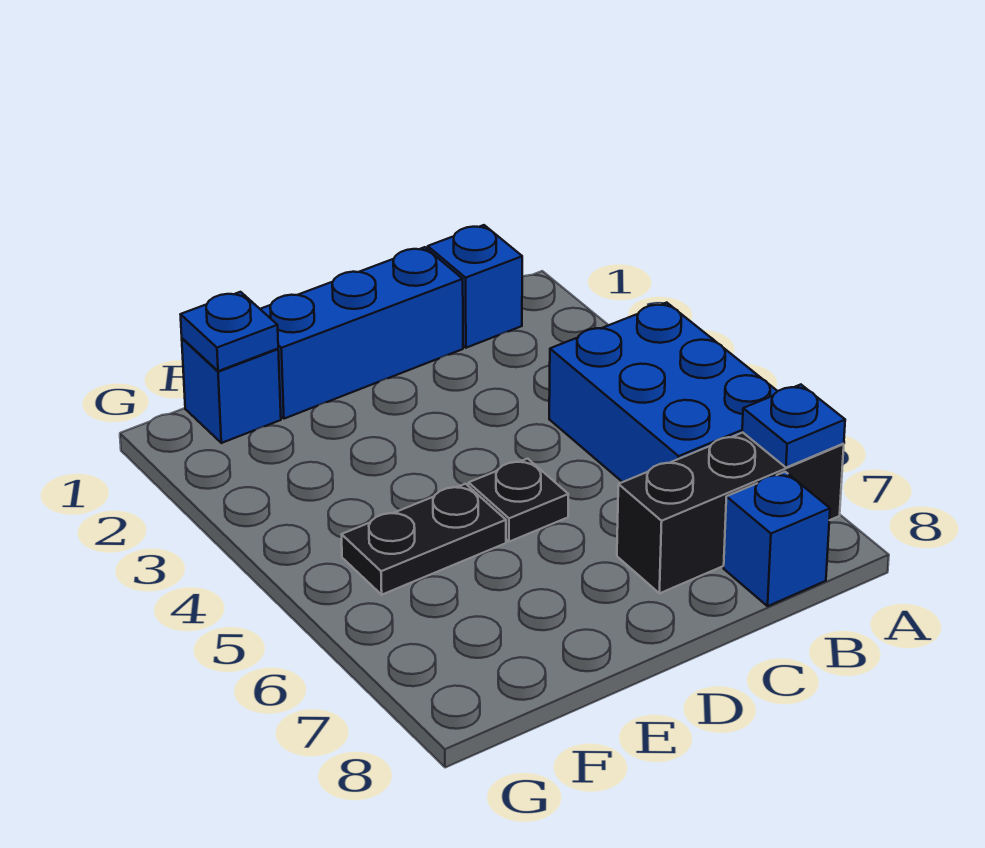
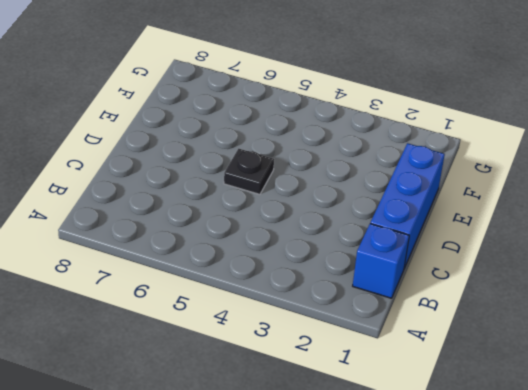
none -> blue 2x3 brick [549,303,777,482]
none -> black 1x3 brick [617,433,844,593]

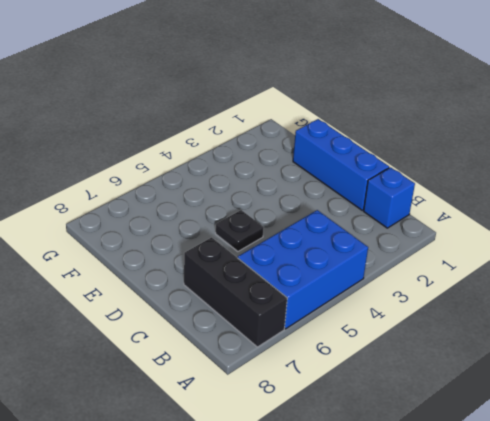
none -> blue 1x1 brick [724,472,830,606]
none -> black 1x2 plate [342,484,506,595]

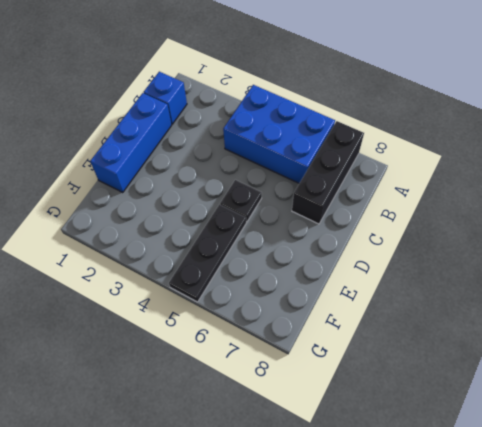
black 1x3 plate [169,205,246,302] -> black 1x2 plate [342,484,506,595]
none -> blue 1x1 brick [724,472,830,606]
none -> blue 1x1 brick [182,338,281,443]

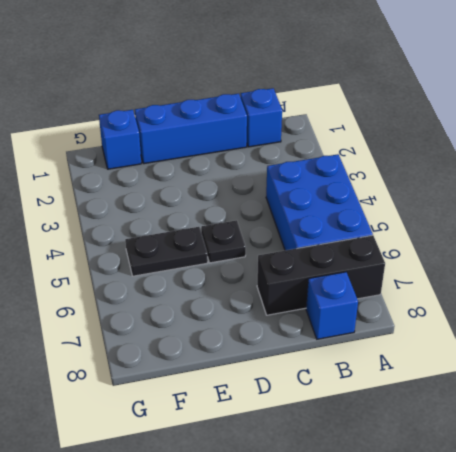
none -> blue 1x1 plate [742,385,845,468]
none -> blue 1x1 plate [180,292,278,371]

